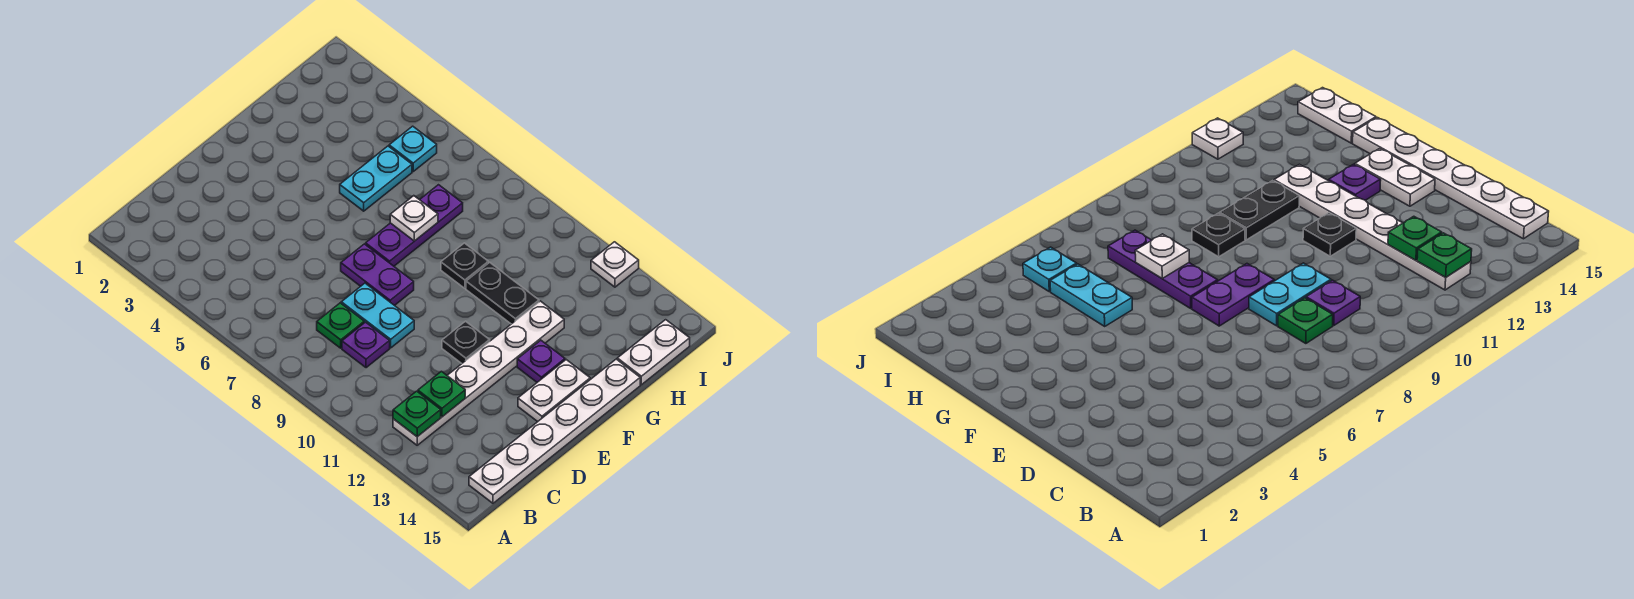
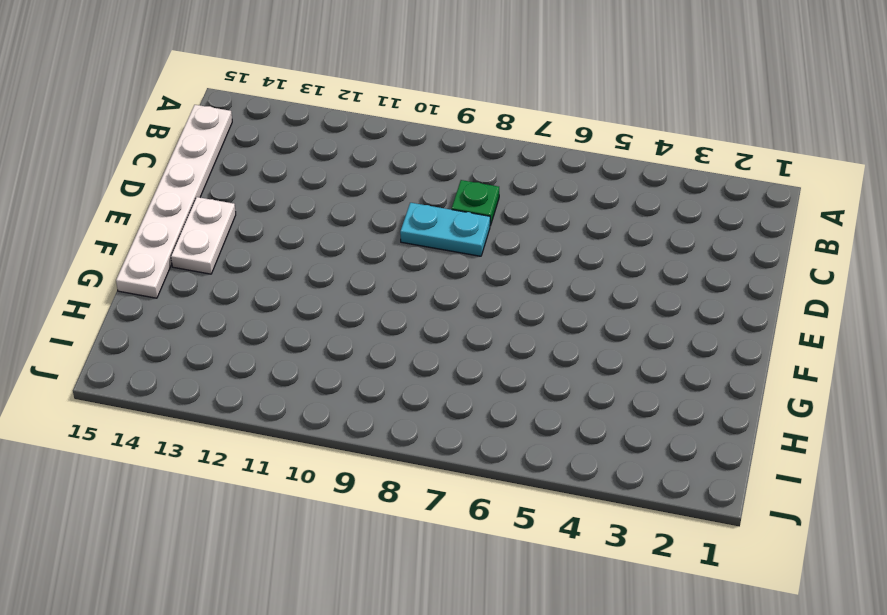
none -> white 1x6 plate [393,301,564,445]
none -> purple 1x1 plate [342,322,390,368]
none -> purple 1x2 plate [341,244,414,306]

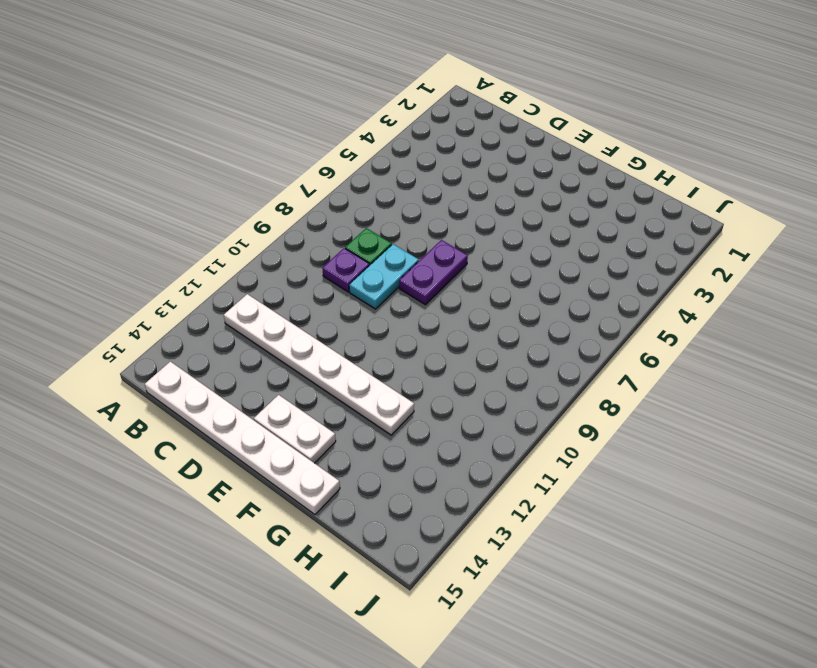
none -> black 1x1 plate [442,321,490,363]
none -> purple 1x3 plate [366,185,463,266]
none -> purple 1x1 plate [517,340,565,382]

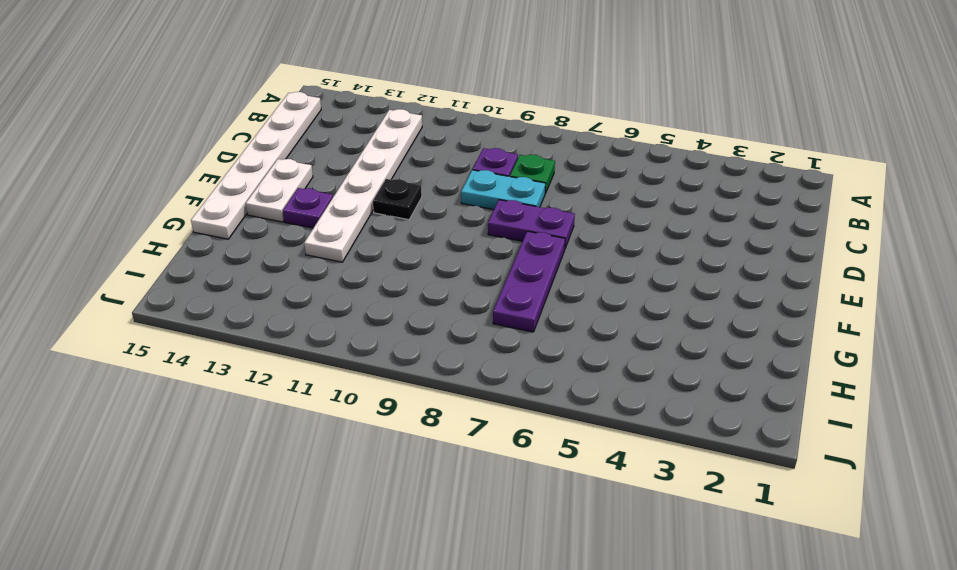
none -> cyan 1x2 plate [340,146,412,211]
none -> black 1x1 plate [441,243,488,288]
none -> black 1x2 plate [466,262,539,324]

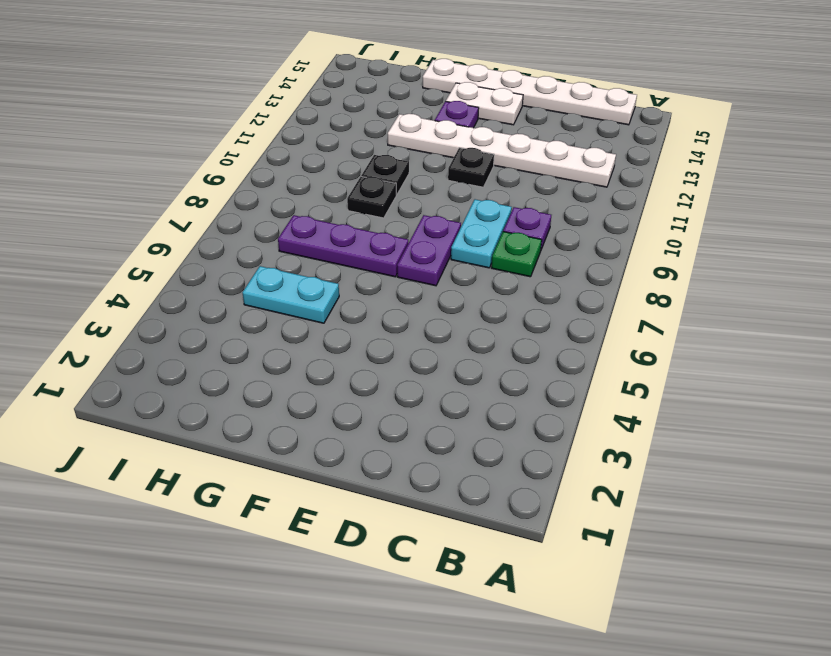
black 1x1 plate [361,155,409,195] -> black 1x2 plate [466,262,539,324]
none -> white 1x2 plate [617,320,690,385]
none -> cyan 1x1 plate [389,126,437,171]
none -> white 1x1 plate [591,242,639,287]

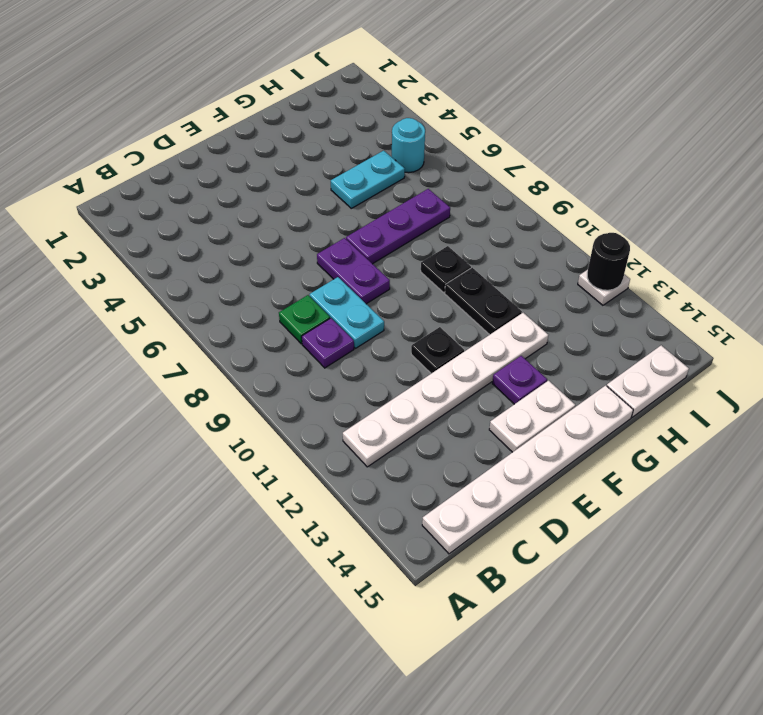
cyan 1x1 round brick [392,118,425,173] -> cyan 1x1 plate [389,126,437,171]
black 1x1 round brick [587,233,630,290] -> none
none -> green 1x1 plate [393,391,441,437]
none -> green 1x1 plate [418,371,465,417]
none -> white 1x1 plate [390,196,438,241]

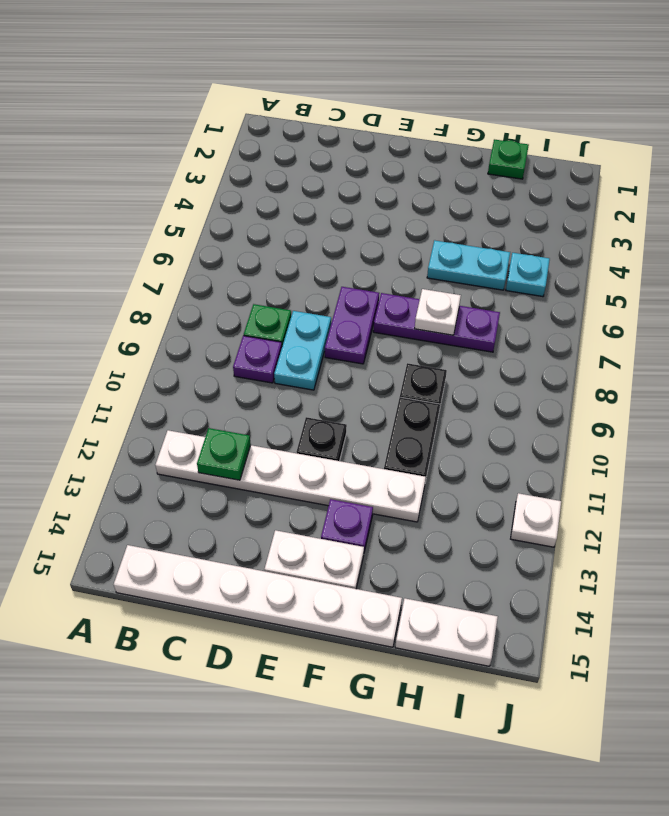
green 1x1 plate [488,139,529,179] -> green 1x1 plate moved to [393,391,441,437]

